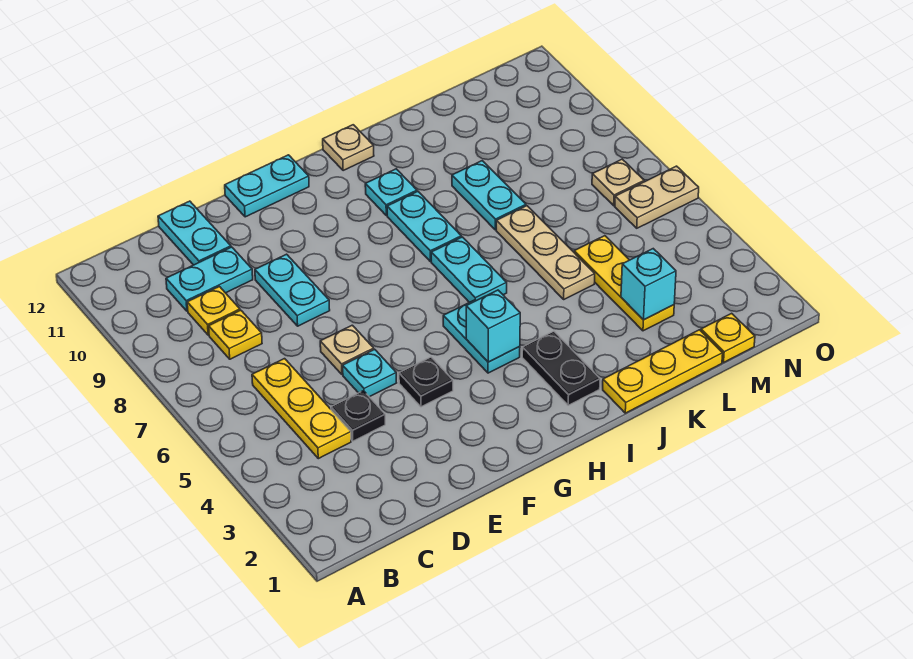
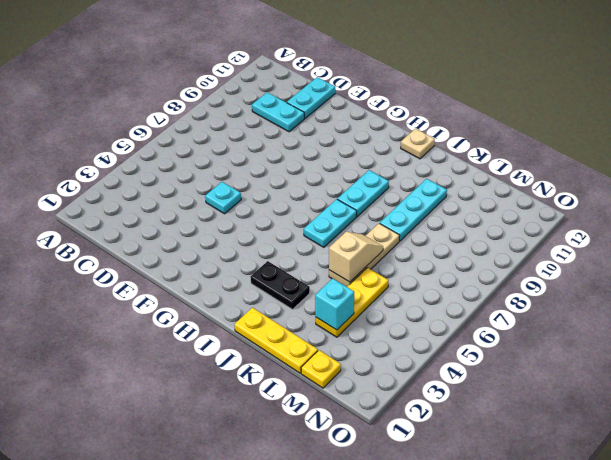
black 1x2 plate [251,261,310,309] -> black 1x2 plate turned to [522,331,600,405]
tan 1x2 slope [329,232,383,282] -> none
cyan 1x3 plate [380,179,447,241] -> cyan 1x2 plate [452,161,526,230]
none -> yellow 1x3 plate [252,359,351,459]
none -> yellow 1x1 plate [209,310,262,359]
none -> yellow 1x1 plate [187,287,240,335]

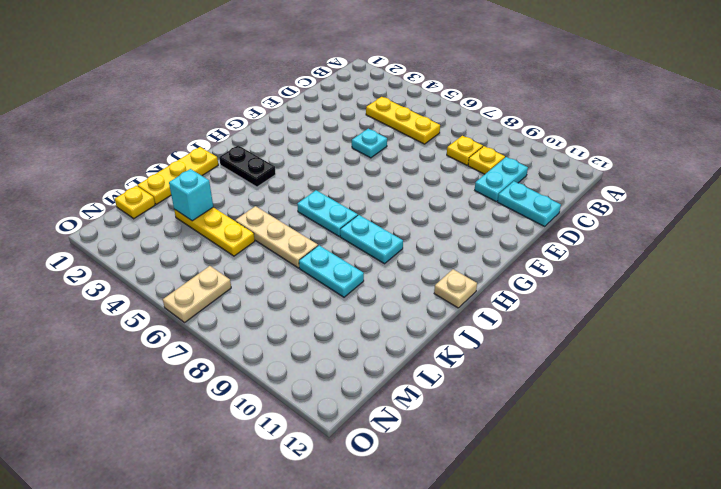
none -> black 1x1 plate [331,391,385,441]
none -> tan 1x1 plate [320,325,374,374]
none -> cyan 1x2 plate [255,254,330,326]

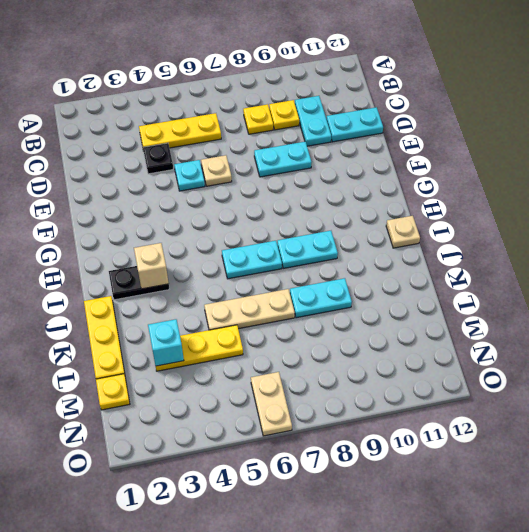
tan 1x1 brick [134,243,169,289] -> none
none -> black 1x1 plate [399,357,453,407]
none -> cyan 1x2 plate [225,155,309,217]
none -> cyan 1x2 plate [443,300,520,373]

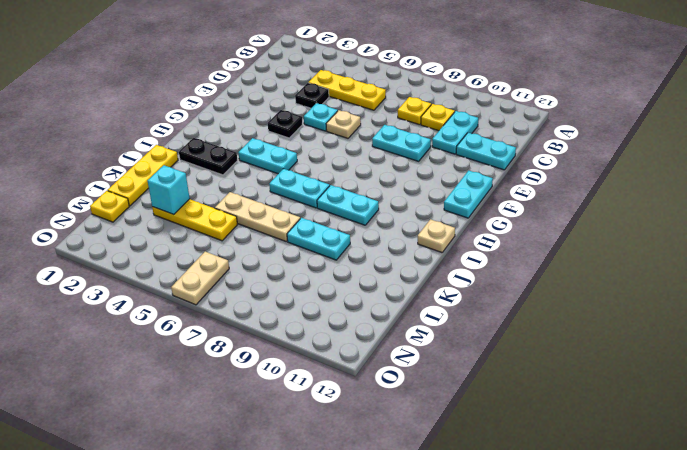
none -> cyan 1x1 plate [365,169,417,216]
none -> tan 1x1 plate [592,159,644,206]
none -> cyan 1x1 brick [466,290,520,362]

